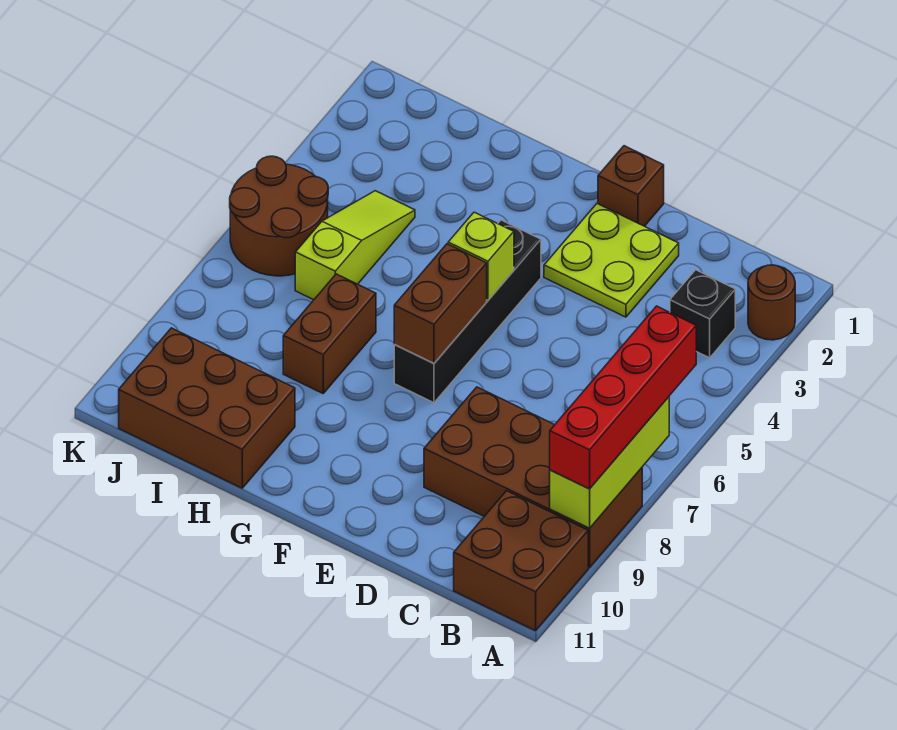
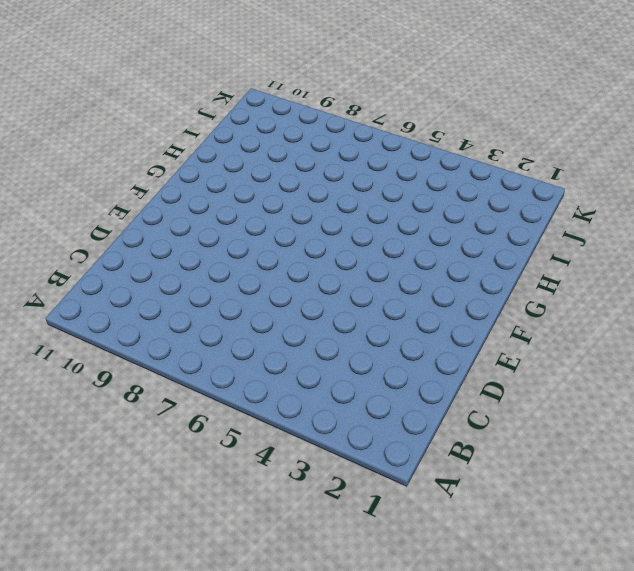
none -> brown 1x1 round brick [748,265,795,340]
none -> brown 2x4 brick [424,387,642,568]
none -> brown 2x2 brick [454,491,588,631]

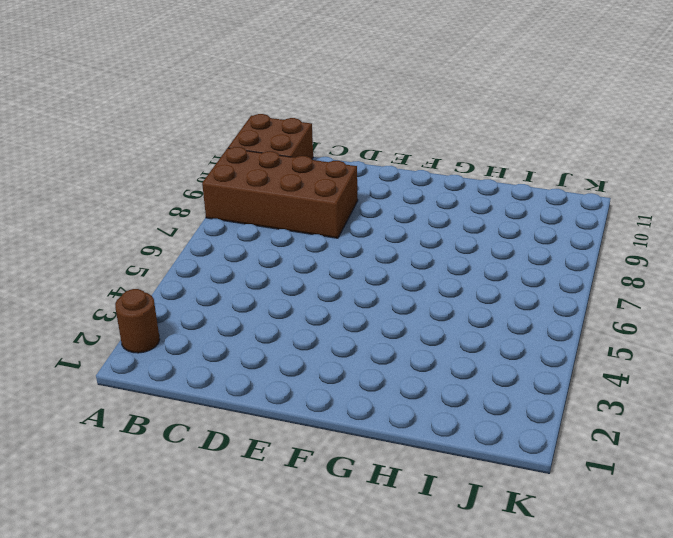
none -> black 1x1 brick [670,270,735,358]
none -> lime 2x2 plate [544,204,679,317]
none -> brown 1x1 brick [598,146,664,226]

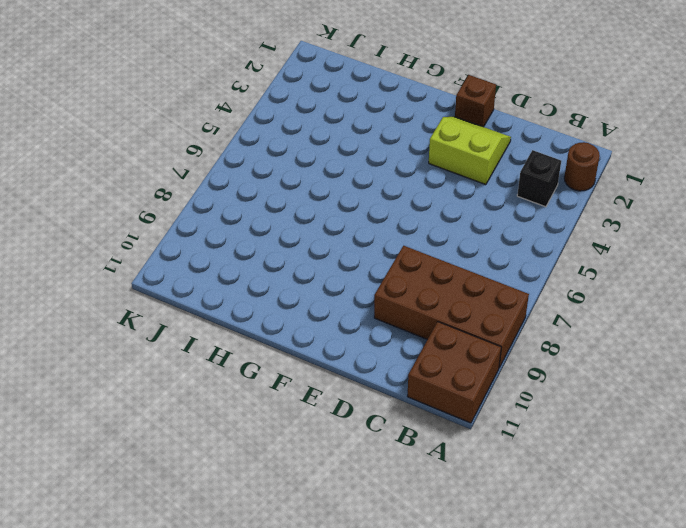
lime 2x2 slope [429,116,511,185] -> lime 2x2 plate [544,204,679,317]
none -> black 1x4 brick [394,220,541,403]
none -> brown 1x2 brick [283,274,376,393]
none -> brown 2x3 brick [119,328,295,488]

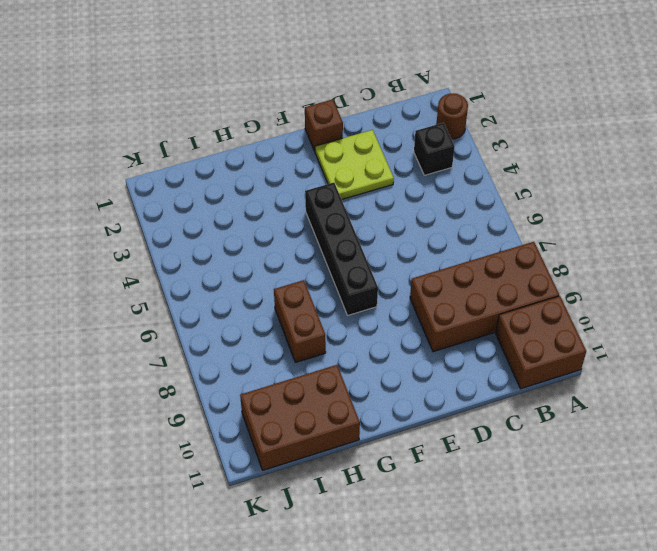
none -> lime 1x3 slope [295,191,415,300]
none -> brown 2x2 round brick [230,156,328,276]
none -> lime 1x3 brick [550,397,669,528]

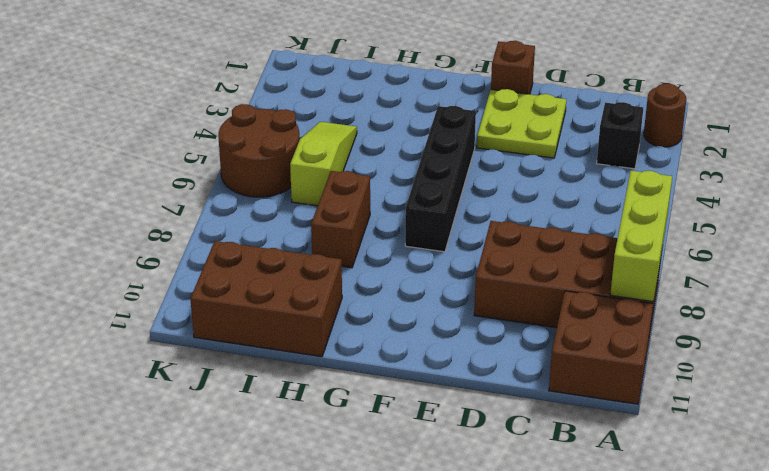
none -> lime 1x1 brick [448,212,514,300]
none -> brown 1x2 brick [394,244,487,363]
none -> red 1x4 brick [550,306,696,489]

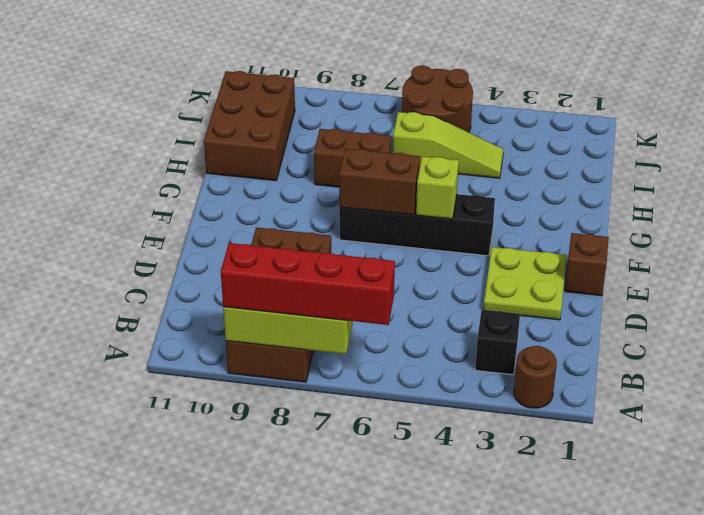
none -> brown 2x2 brick [454,491,588,631]

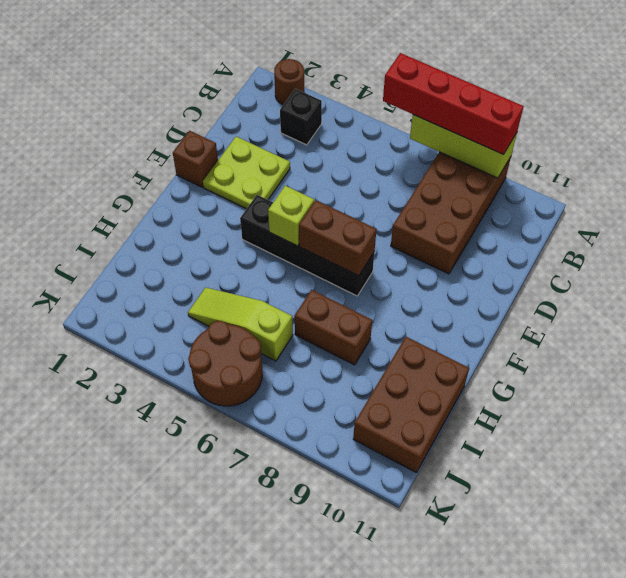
none -> brown 2x2 brick [454,491,588,631]

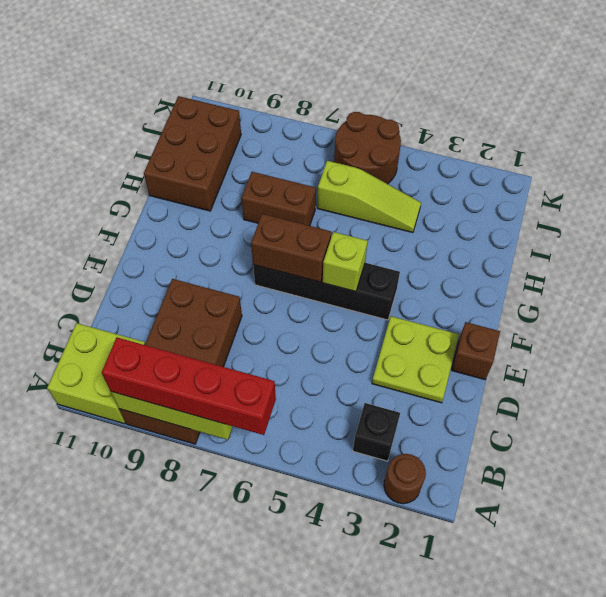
lime 2x2 brick [47,323,145,424] -> brown 2x2 brick [454,491,588,631]

